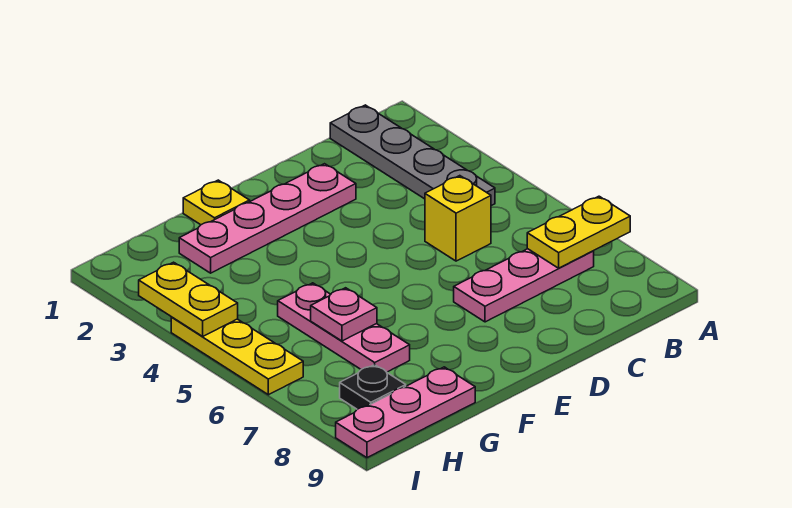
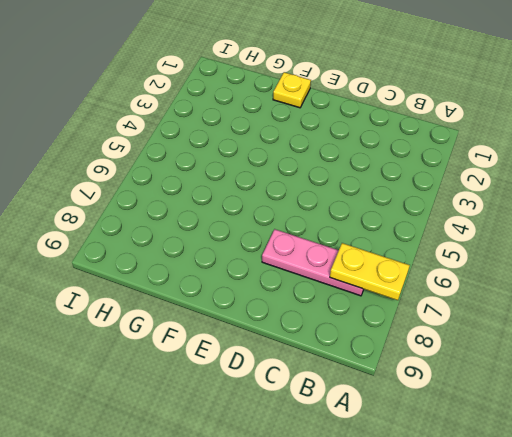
none -> grey 1x4 plate [330,105,495,206]
none -> yellow 1x1 brick [425,176,491,261]
none -> pink 1x4 plate [179,164,356,273]

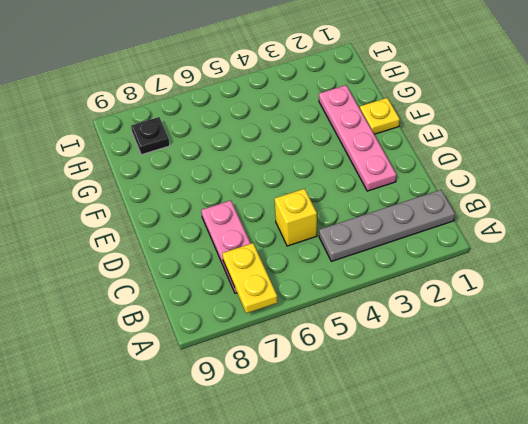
none -> pink 1x3 plate [278,283,410,372]
none -> pink 1x3 plate [336,367,475,458]
none -> yellow 1x3 plate [171,317,303,395]

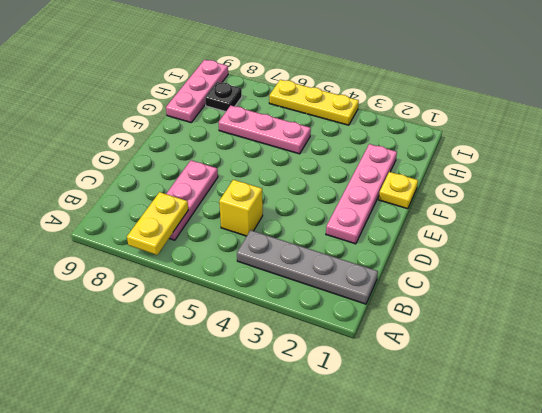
none -> pink 1x1 plate [311,288,377,341]
none -> yellow 1x2 plate [139,262,238,336]

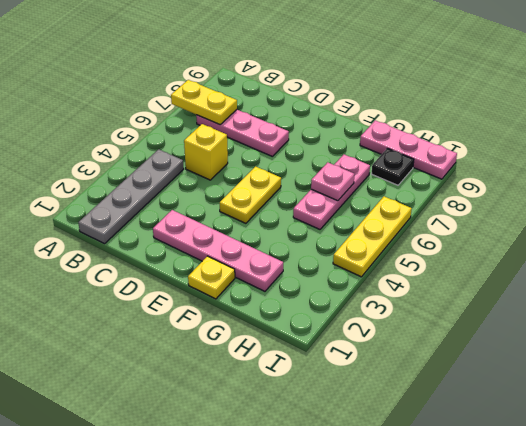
yellow 1x2 plate [220,167,281,223] -> yellow 1x2 plate moved to [139,262,238,336]

